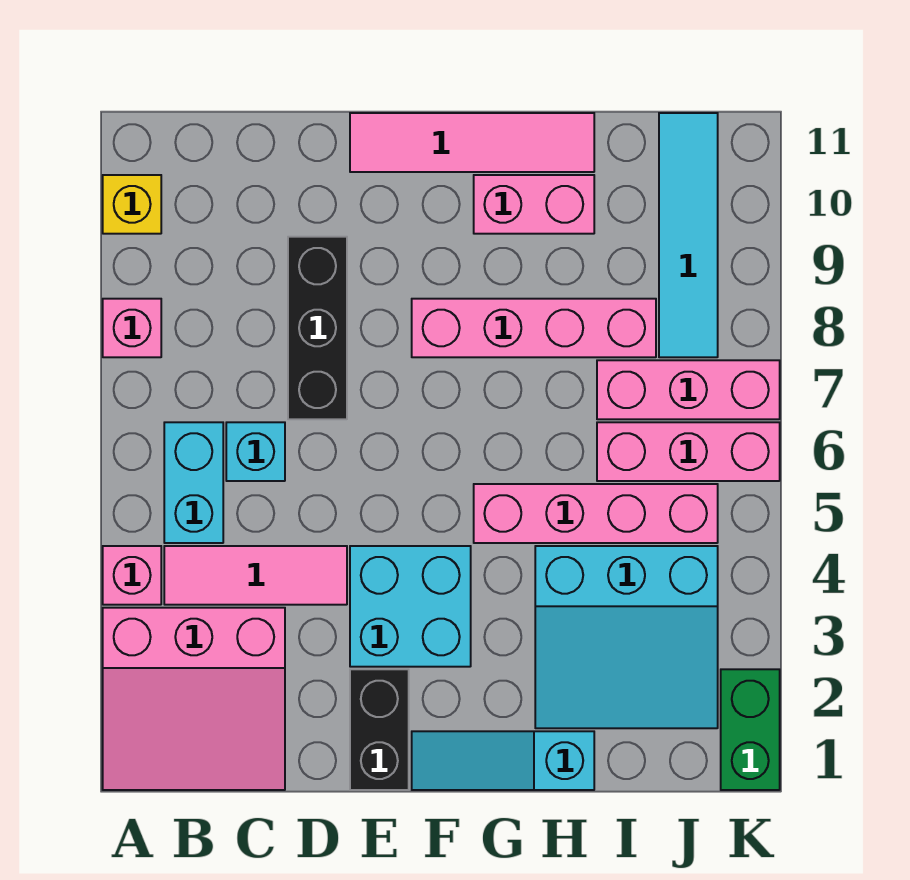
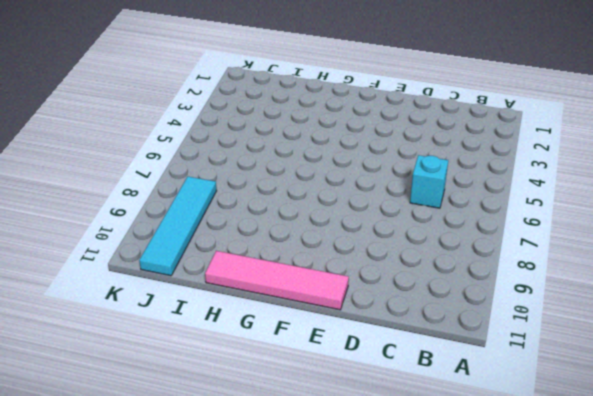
none -> pink 3x3 slope [103,608,285,790]
none -> pink 1x1 brick [103,546,161,605]
none -> pink 1x1 brick [103,299,161,357]

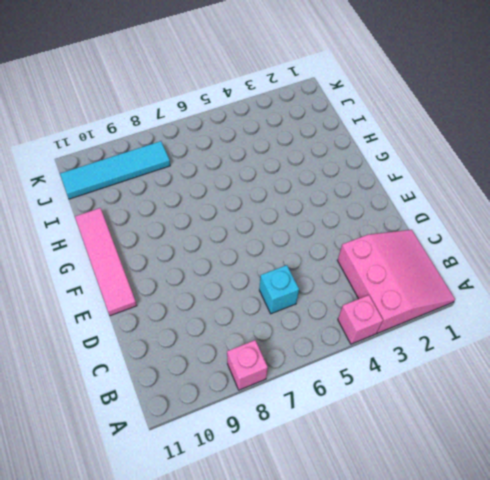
none -> yellow 1x1 brick [103,175,161,234]
none -> pink 1x3 tile [164,546,347,605]
none -> cyan 1x2 brick [164,422,223,543]

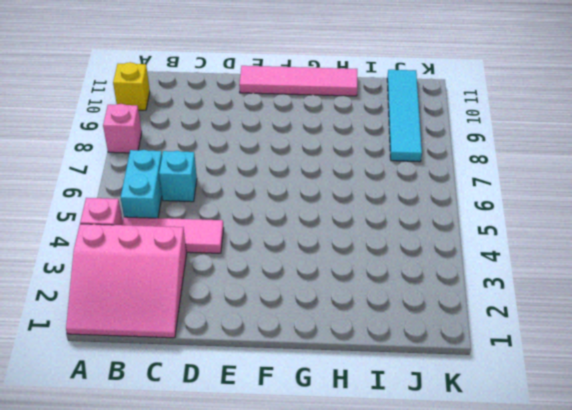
none -> black 1x3 brick [288,237,347,419]
none -> black 1x2 brick [350,669,409,790]
none -> cyan 2x2 brick [350,546,471,667]

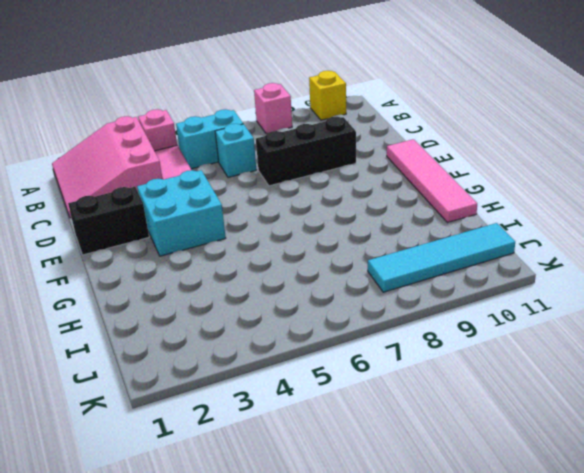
none -> cyan 1x3 slope [412,731,594,790]
none -> pink 1x4 brick [412,299,656,357]
none -> pink 1x4 brick [474,484,718,543]

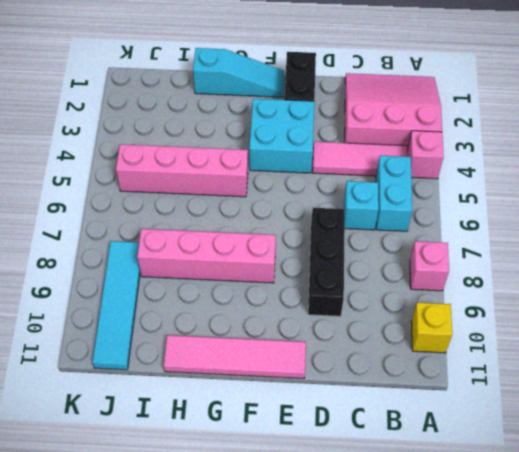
none -> pink 1x2 brick [474,175,594,234]
none -> cyan 3x3 slope [535,546,718,728]
none -> pink 1x3 brick [597,422,780,481]

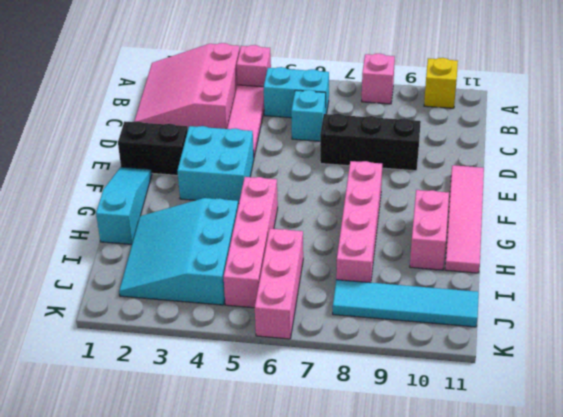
none -> pink 1x3 brick [597,360,780,419]
none -> green 1x2 brick [721,669,780,790]

